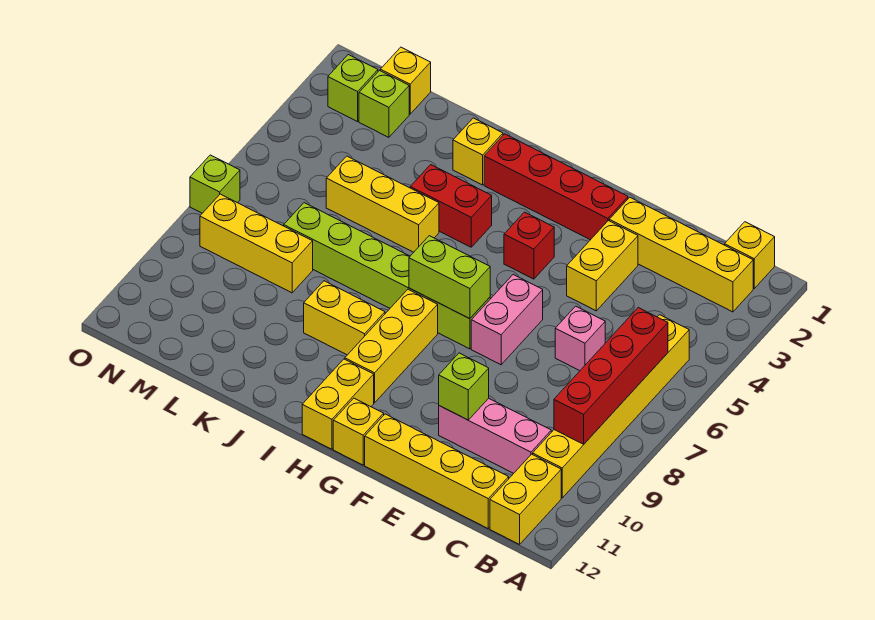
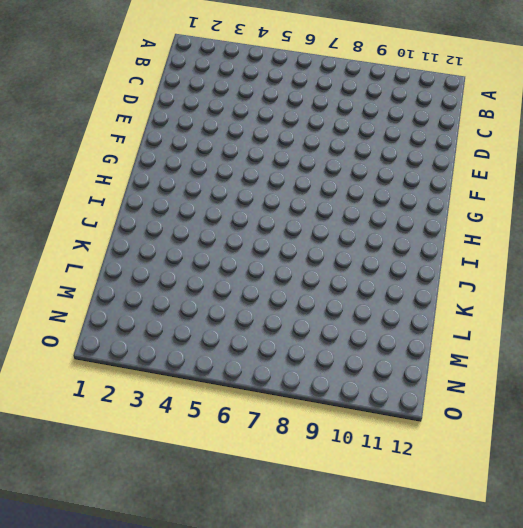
none -> yellow 1x1 brick [725,222,775,288]
none -> yellow 1x4 brick [609,197,753,312]
none -> yellow 1x6 brick [533,315,689,498]

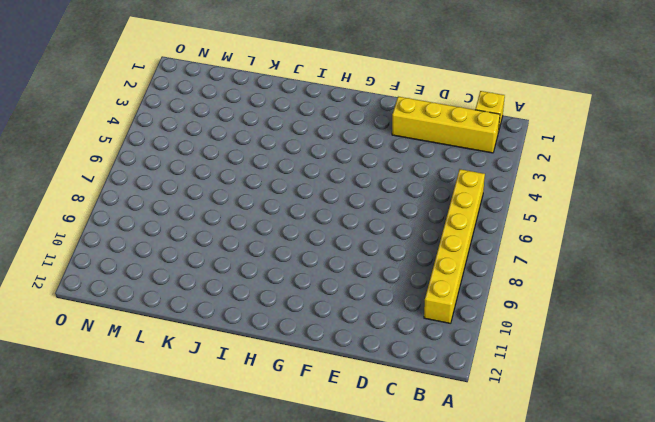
none -> yellow 1x2 brick [490,454,561,544]
none -> pink 1x3 brick [439,398,551,473]
none -> yellow 1x4 brick [365,414,509,528]

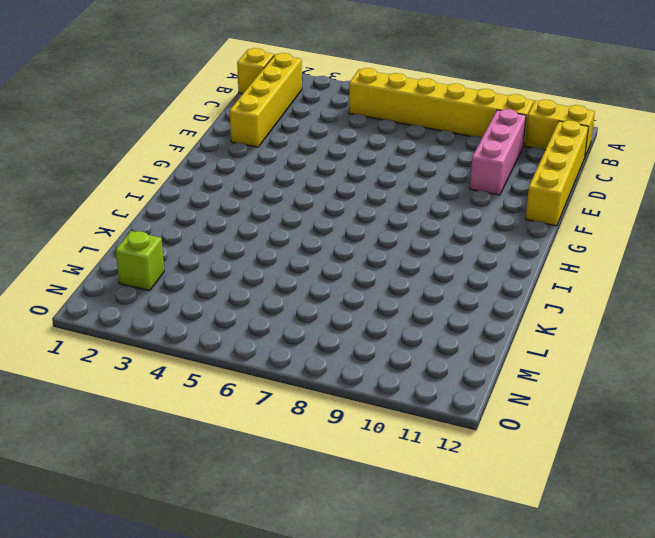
none -> pink 1x1 brick [555,306,605,371]
none -> yellow 1x2 brick [567,221,638,311]
none -> red 1x4 brick [484,134,628,240]

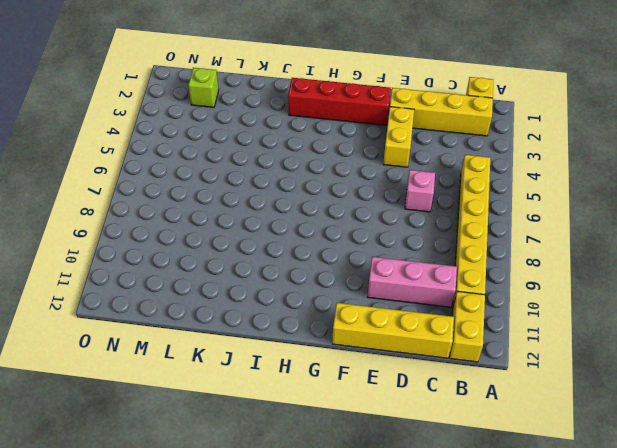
none -> pink 1x2 brick [471,275,543,365]
none -> red 1x1 brick [504,212,554,279]
none -> lime 1x6 brick [284,203,490,349]

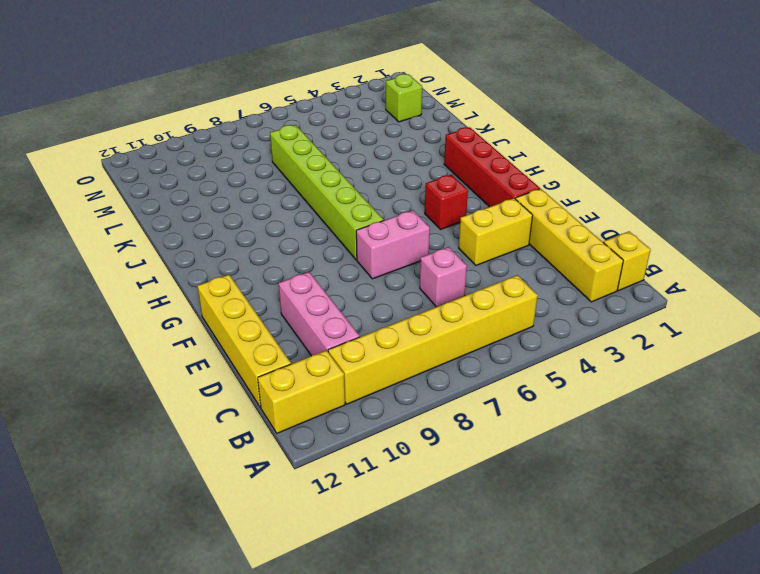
none -> yellow 1x1 brick [333,398,384,465]
none -> yellow 1x3 brick [345,289,438,403]
none -> yellow 1x2 brick [302,359,374,449]

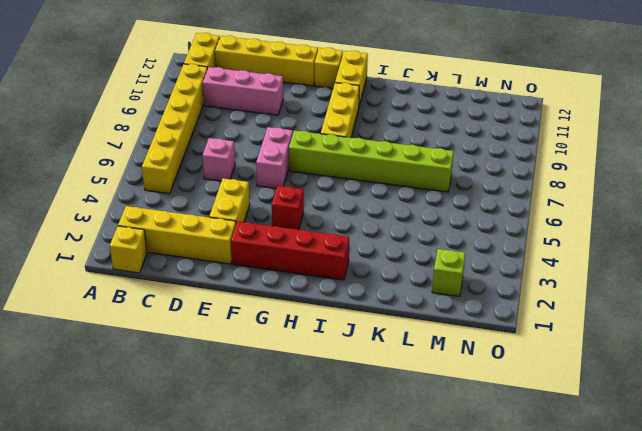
none -> red 1x2 brick [410,165,492,247]
none -> yellow 1x2 brick [304,281,385,355]
none -> yellow 1x1 brick [453,118,503,185]

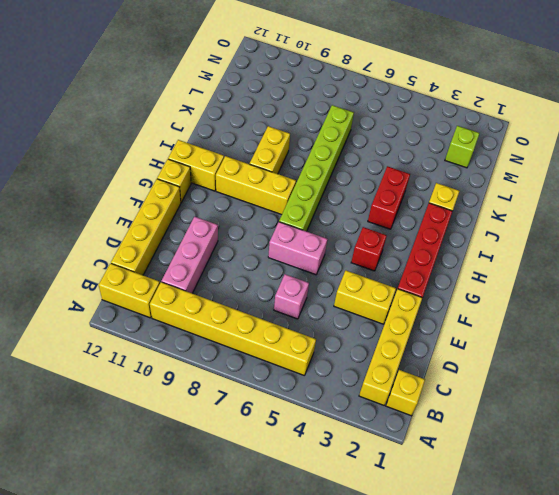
none -> yellow 1x3 brick [326,156,439,252]
none -> yellow 1x3 brick [200,194,313,293]
none -> yellow 1x1 brick [380,47,431,114]

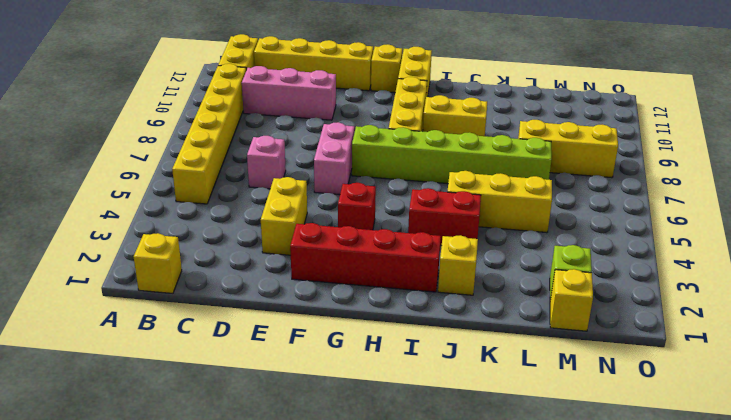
none -> yellow 1x4 brick [609,197,753,312]
none -> lime 1x1 brick [328,55,378,122]
none -> lime 1x1 brick [190,155,240,213]

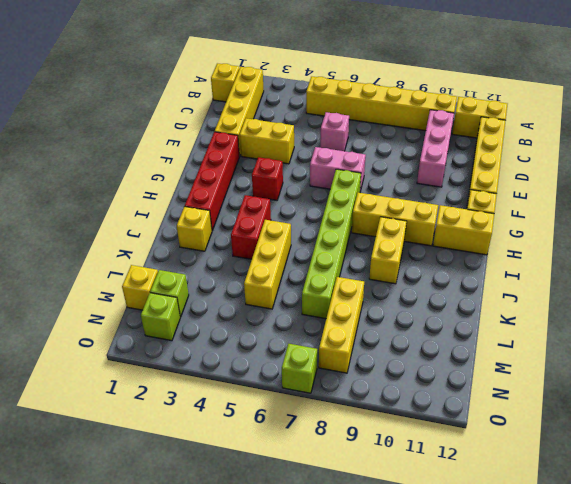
none -> red 1x4 brick [554,308,668,444]
none -> lime 1x1 brick [439,353,489,420]
none -> lime 1x2 brick [409,236,490,319]

